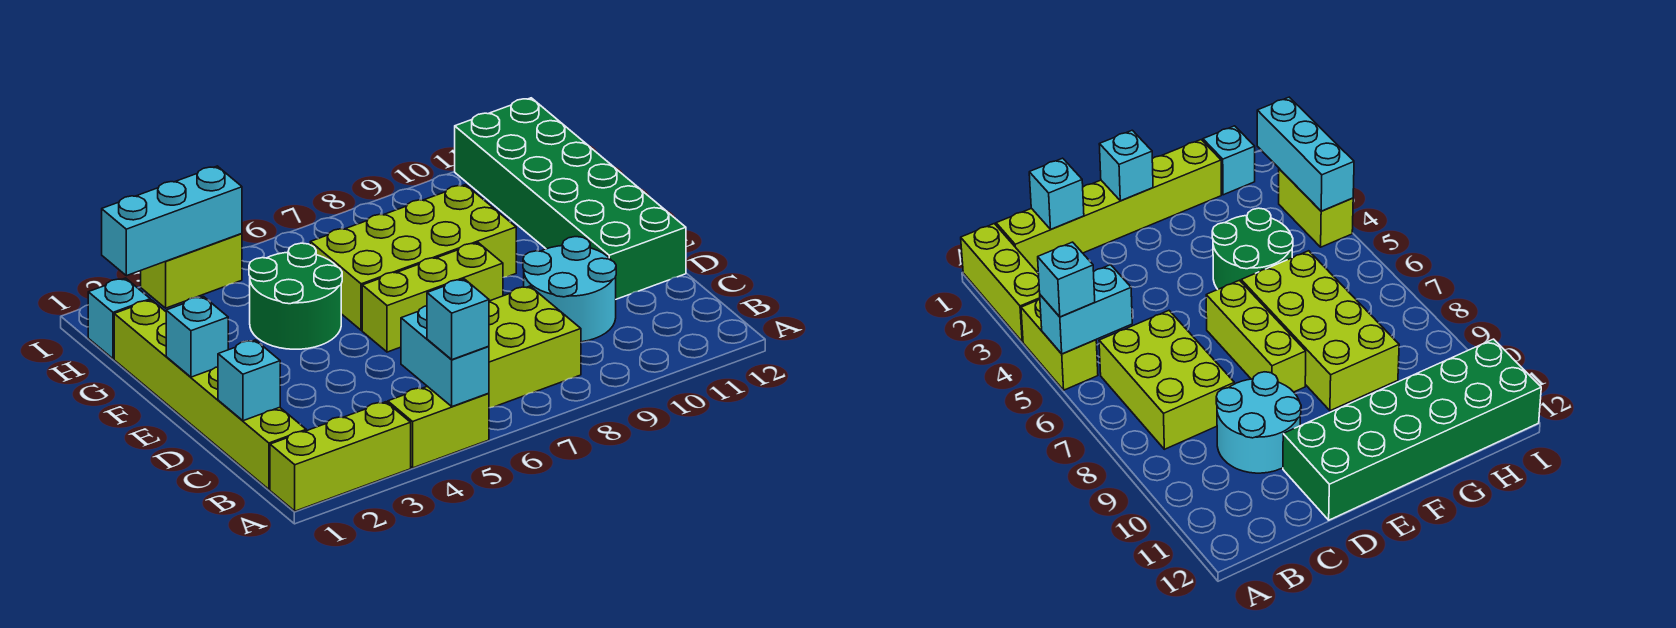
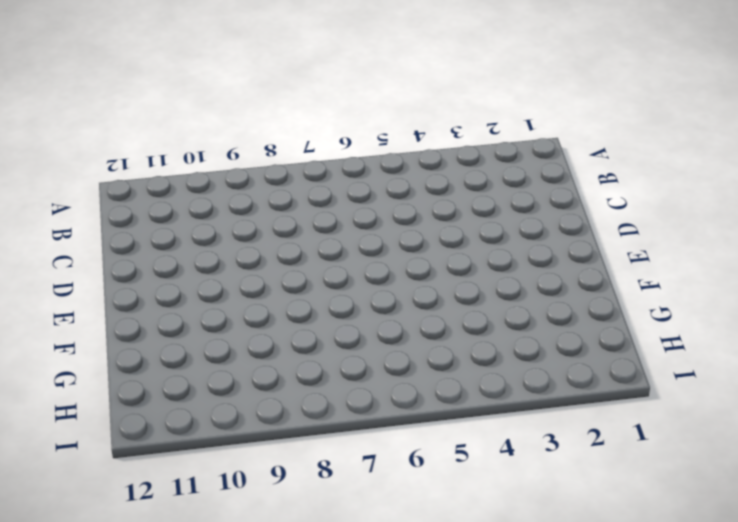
none -> lime 1x3 brick [270,402,411,511]
none -> lime 1x2 brick [388,386,489,468]
none -> lime 1x6 brick [114,300,306,489]

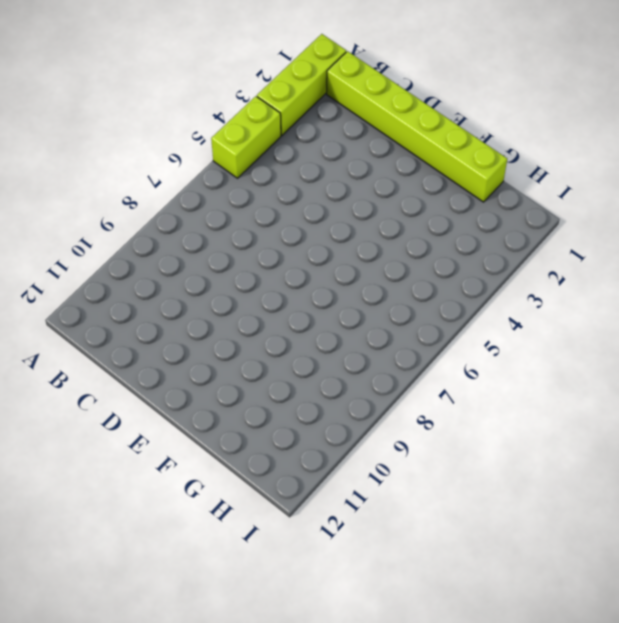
none -> lime 2x3 brick [489,286,581,408]
none -> cyan 2x2 round brick [523,237,616,342]
none -> green 2x6 brick [455,98,686,299]

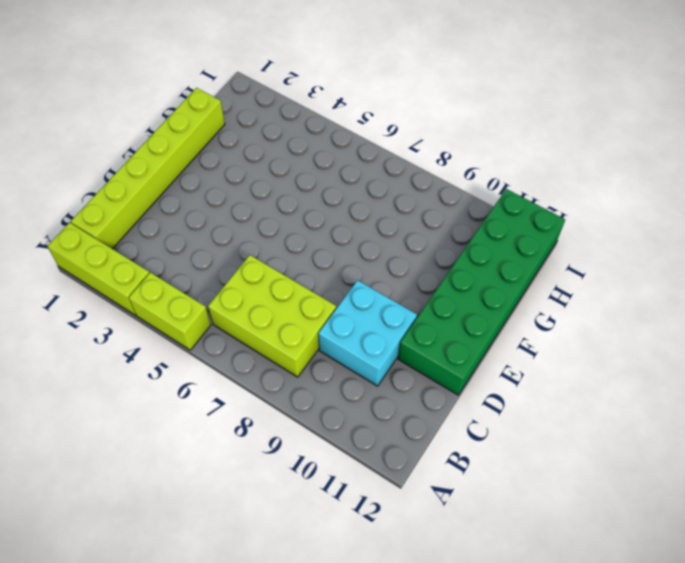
cyan 2x2 brick [318,280,417,386] -> cyan 2x2 round brick [523,237,616,342]
none -> lime 1x3 brick [362,243,503,352]
none -> green 2x2 round brick [249,243,342,349]
none -> lime 2x4 brick [310,185,516,330]

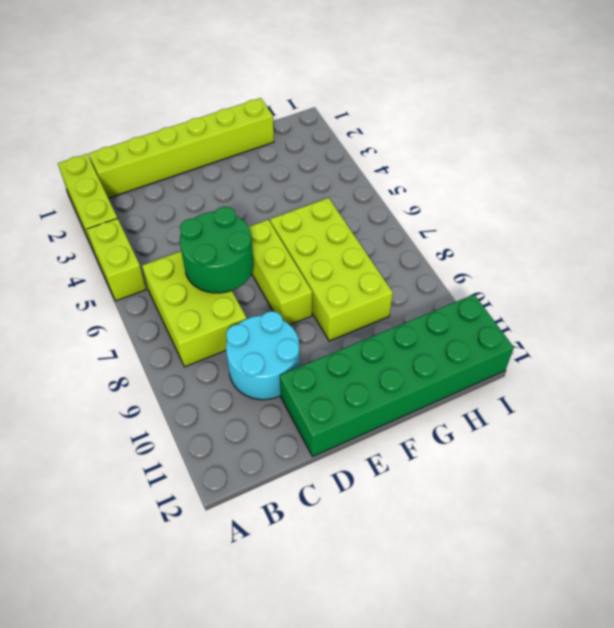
green 2x2 round brick [180,207,254,293] -> green 2x2 round brick moved to [249,243,342,349]
none -> cyan 1x1 brick [88,278,150,359]
none -> lime 1x2 brick [141,234,242,308]
none -> cyan 1x2 brick [401,306,489,406]

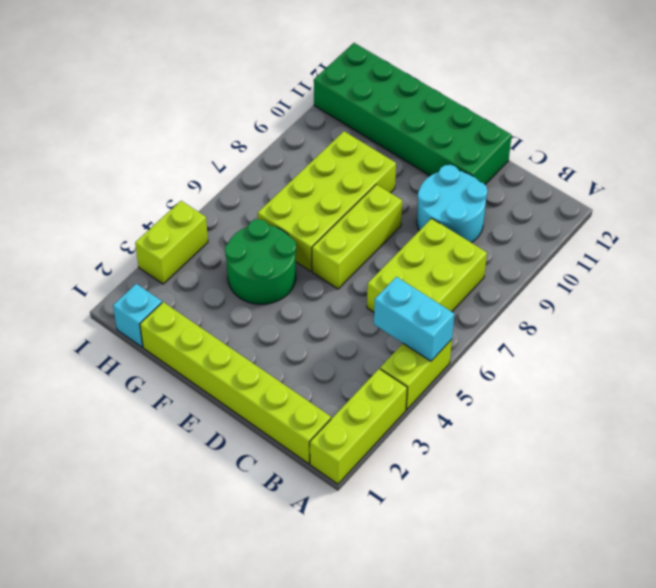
none -> cyan 1x1 brick [218,340,280,421]
none -> cyan 1x1 brick [166,297,228,377]
none -> cyan 1x3 brick [102,166,242,276]

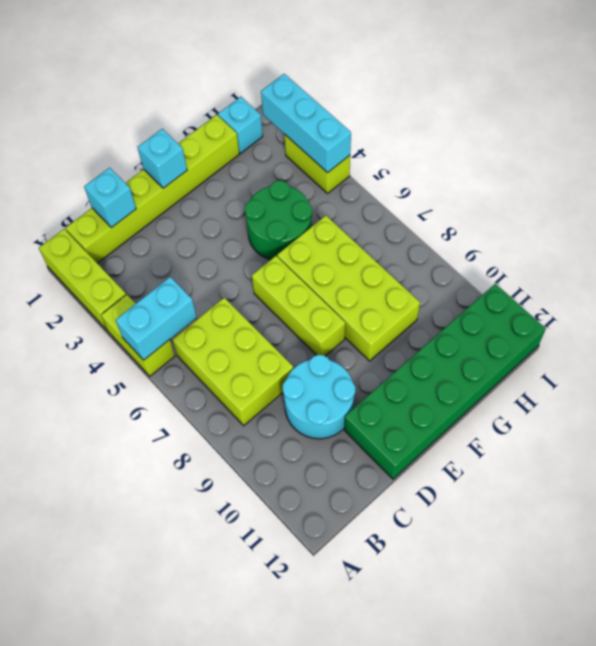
none -> cyan 1x1 brick [427,279,489,360]

